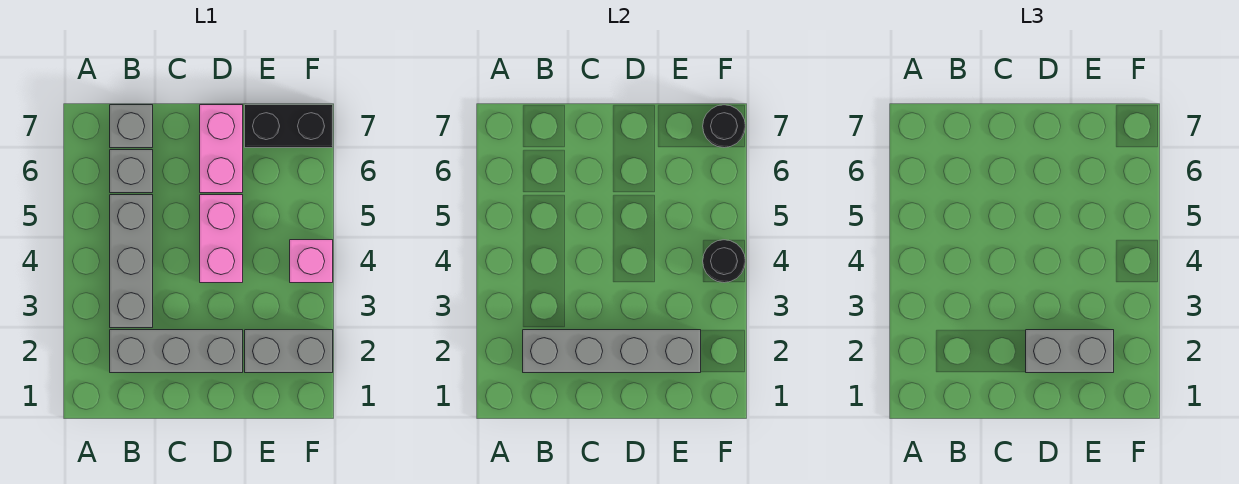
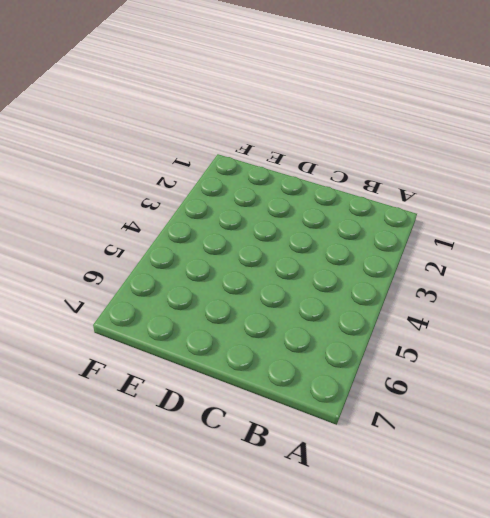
none -> grey 1x3 brick [110,330,243,373]
none -> grey 1x3 brick [110,195,153,328]
none -> grey 1x1 brick [110,150,153,193]

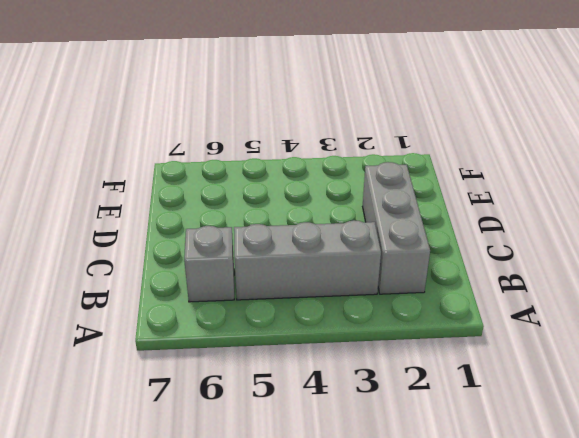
none -> grey 1x1 brick [110,105,153,148]
none -> pink 1x2 brick [200,195,243,283]
none -> pink 1x2 brick [200,105,243,193]

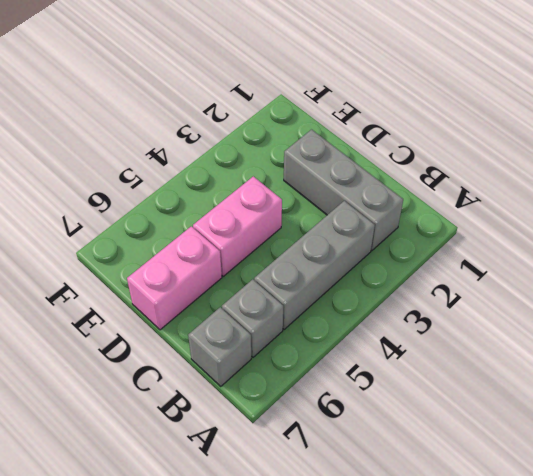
none -> grey 1x2 brick [245,330,333,373]
none -> black 1x2 brick [245,105,333,148]
none -> pink 1x1 brick [290,240,333,283]

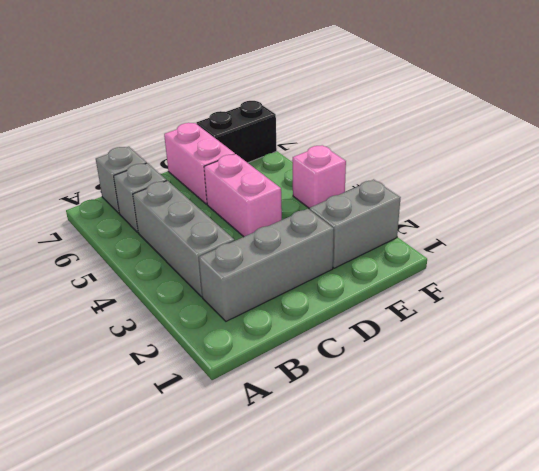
none -> grey 1x4 brick [523,330,701,373]
none -> black 1x1 round brick [703,240,745,283]
none -> black 1x1 round brick [703,105,745,148]

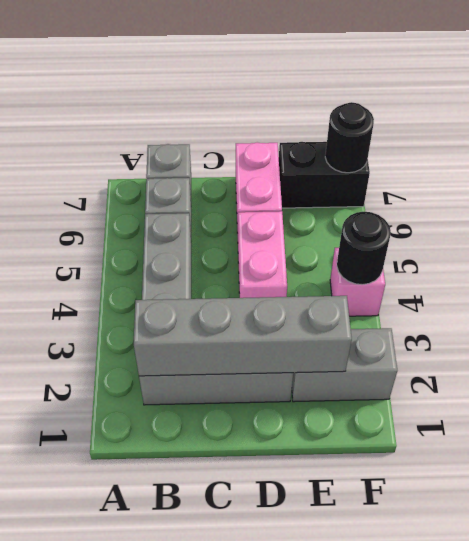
none -> grey 1x2 brick [1026,330,1114,373]

